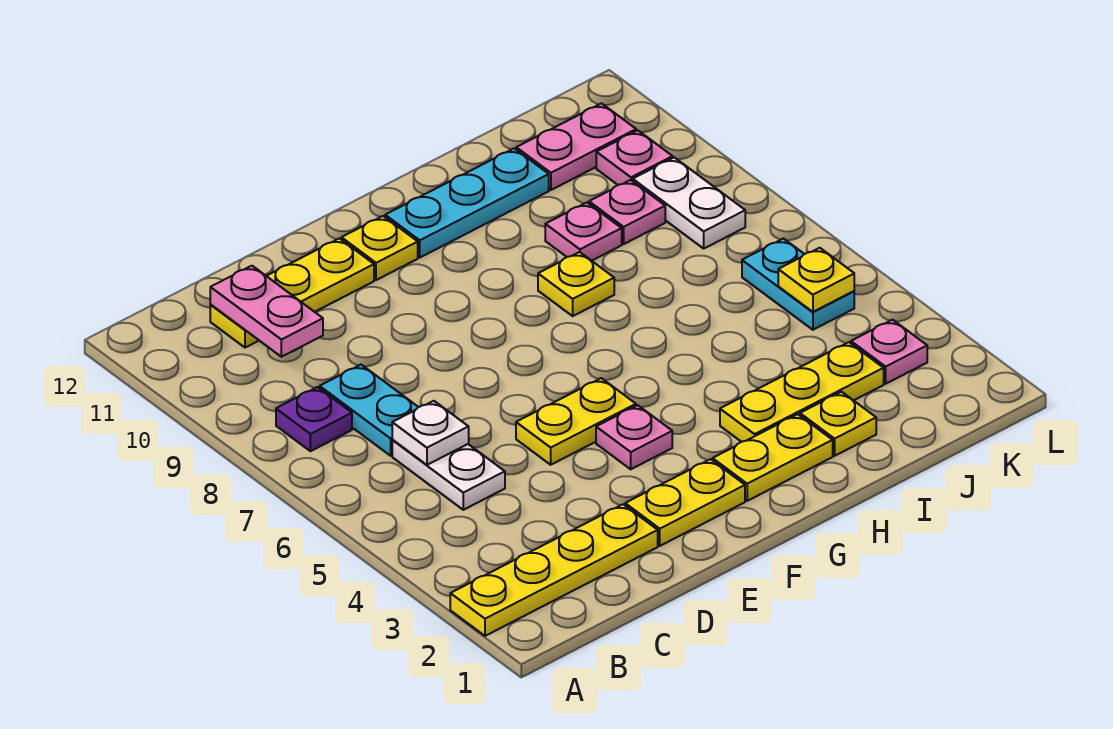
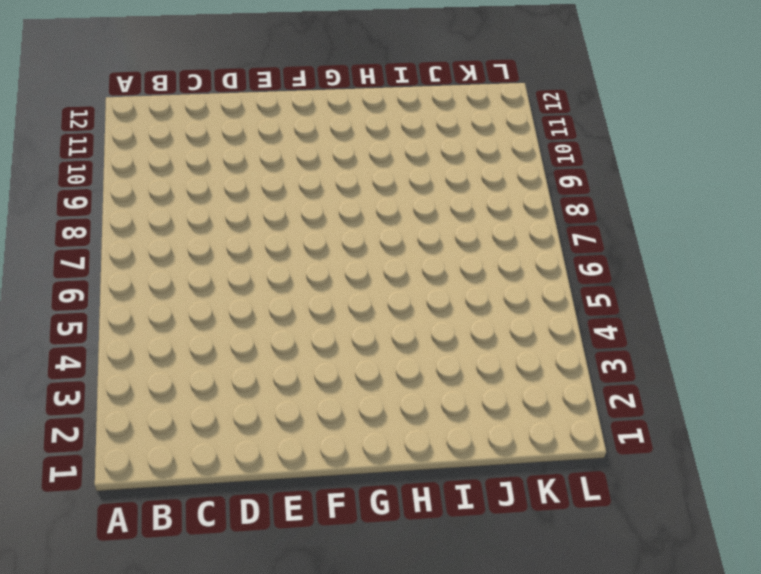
none -> yellow 1x4 plate [450,504,658,636]
none -> purple 1x1 plate [276,387,352,451]
none -> white 1x2 plate [392,440,505,510]

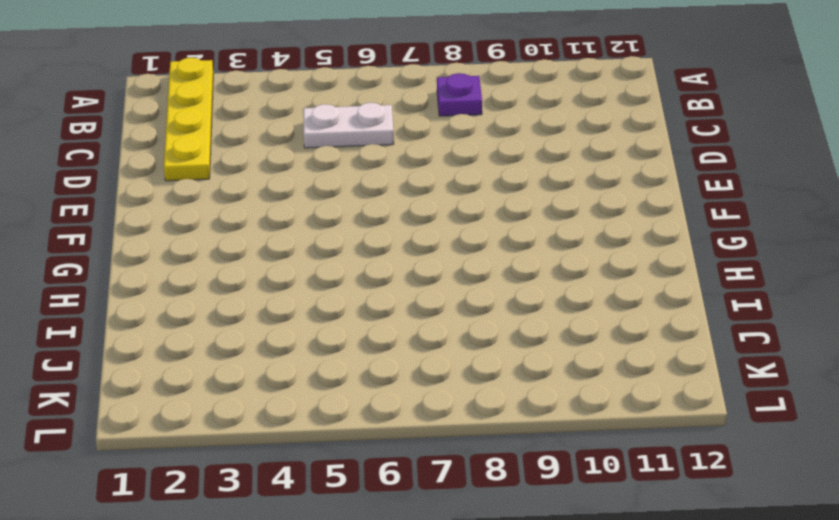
none -> cyan 1x2 plate [320,365,418,456]
none -> yellow 1x3 plate [210,238,374,348]
none -> yellow 1x2 plate [625,459,745,546]

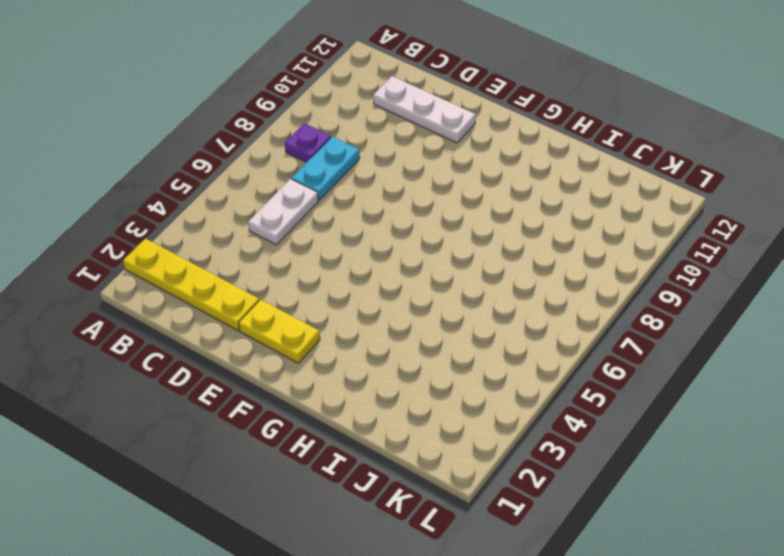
white 1x3 plate [373,76,475,143] -> yellow 1x3 plate [210,238,374,348]
none -> yellow 1x2 plate [516,378,636,465]
none -> pink 1x1 plate [596,405,672,469]
none -> yellow 1x1 plate [342,216,418,280]

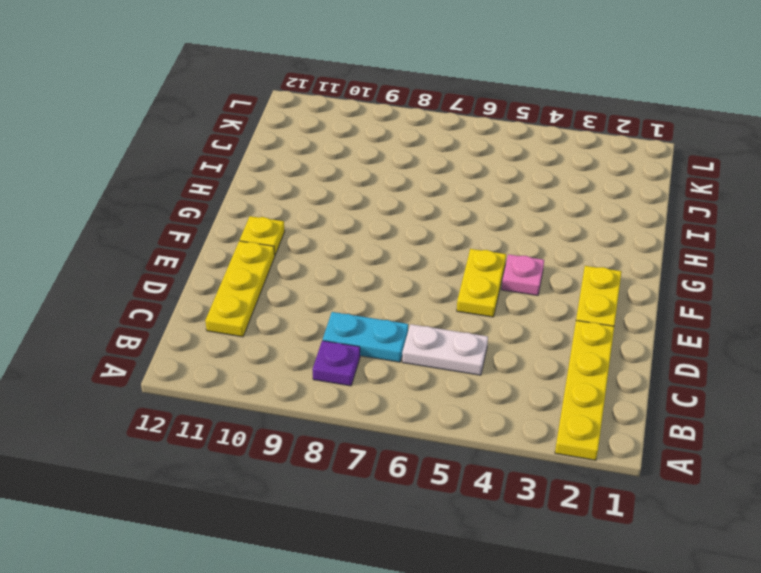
none -> yellow 1x2 plate [713,414,833,501]
none -> cyan 1x3 plate [385,149,549,257]
none -> yellow 1x3 plate [720,342,884,442]

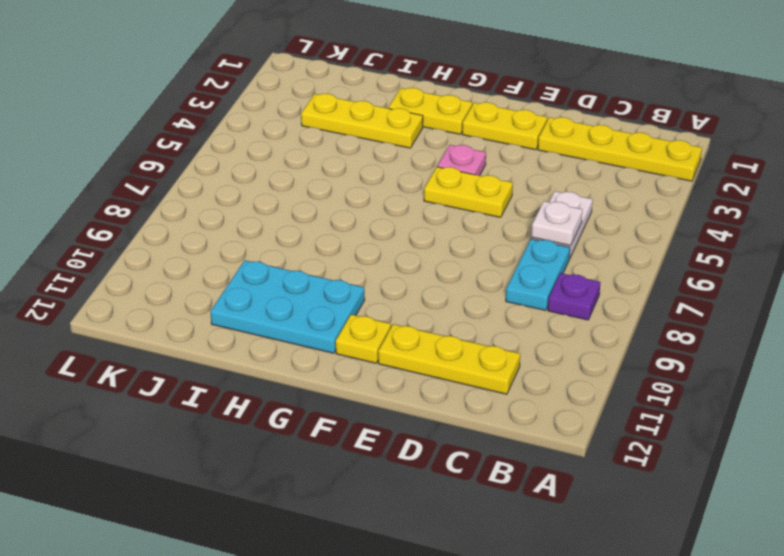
cyan 2x3 plate [210,260,365,353] -> cyan 1x3 plate [385,149,549,257]
none -> yellow 1x1 plate [538,252,614,316]
none -> yellow 1x1 plate [800,392,876,456]
none -> pink 1x1 plate [545,203,622,261]

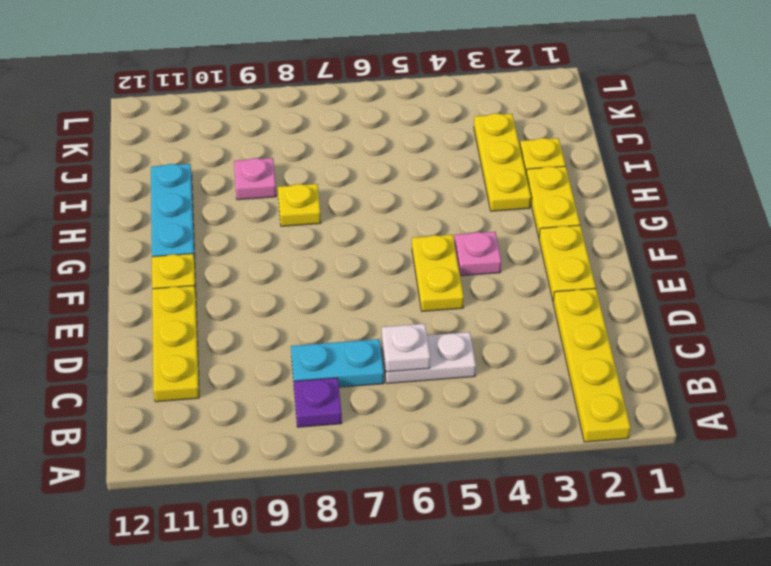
none -> pink 1x1 plate [589,180,665,244]
none -> pink 1x2 plate [516,103,636,190]
none -> pink 1x1 plate [851,320,927,384]

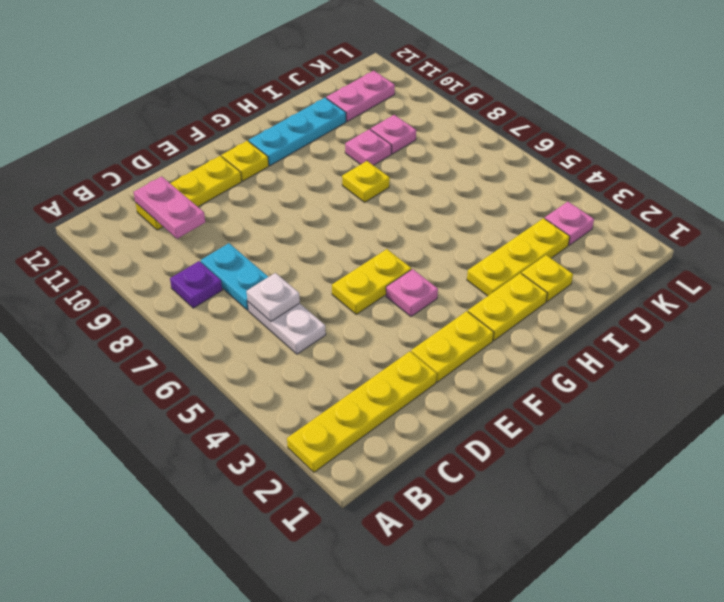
none -> cyan 1x2 plate [742,239,854,330]
none -> white 1x2 plate [633,157,745,248]
none -> pink 1x1 plate [596,131,673,185]

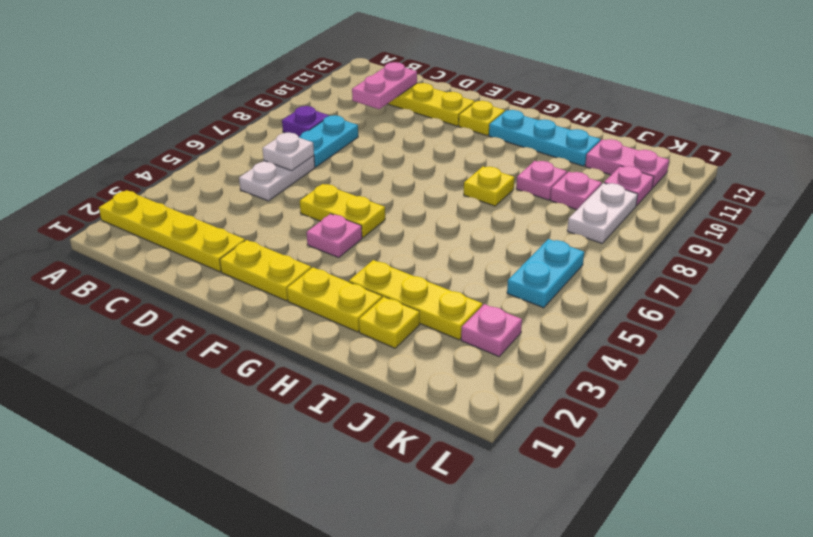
none -> yellow 1x1 plate [778,248,854,312]

